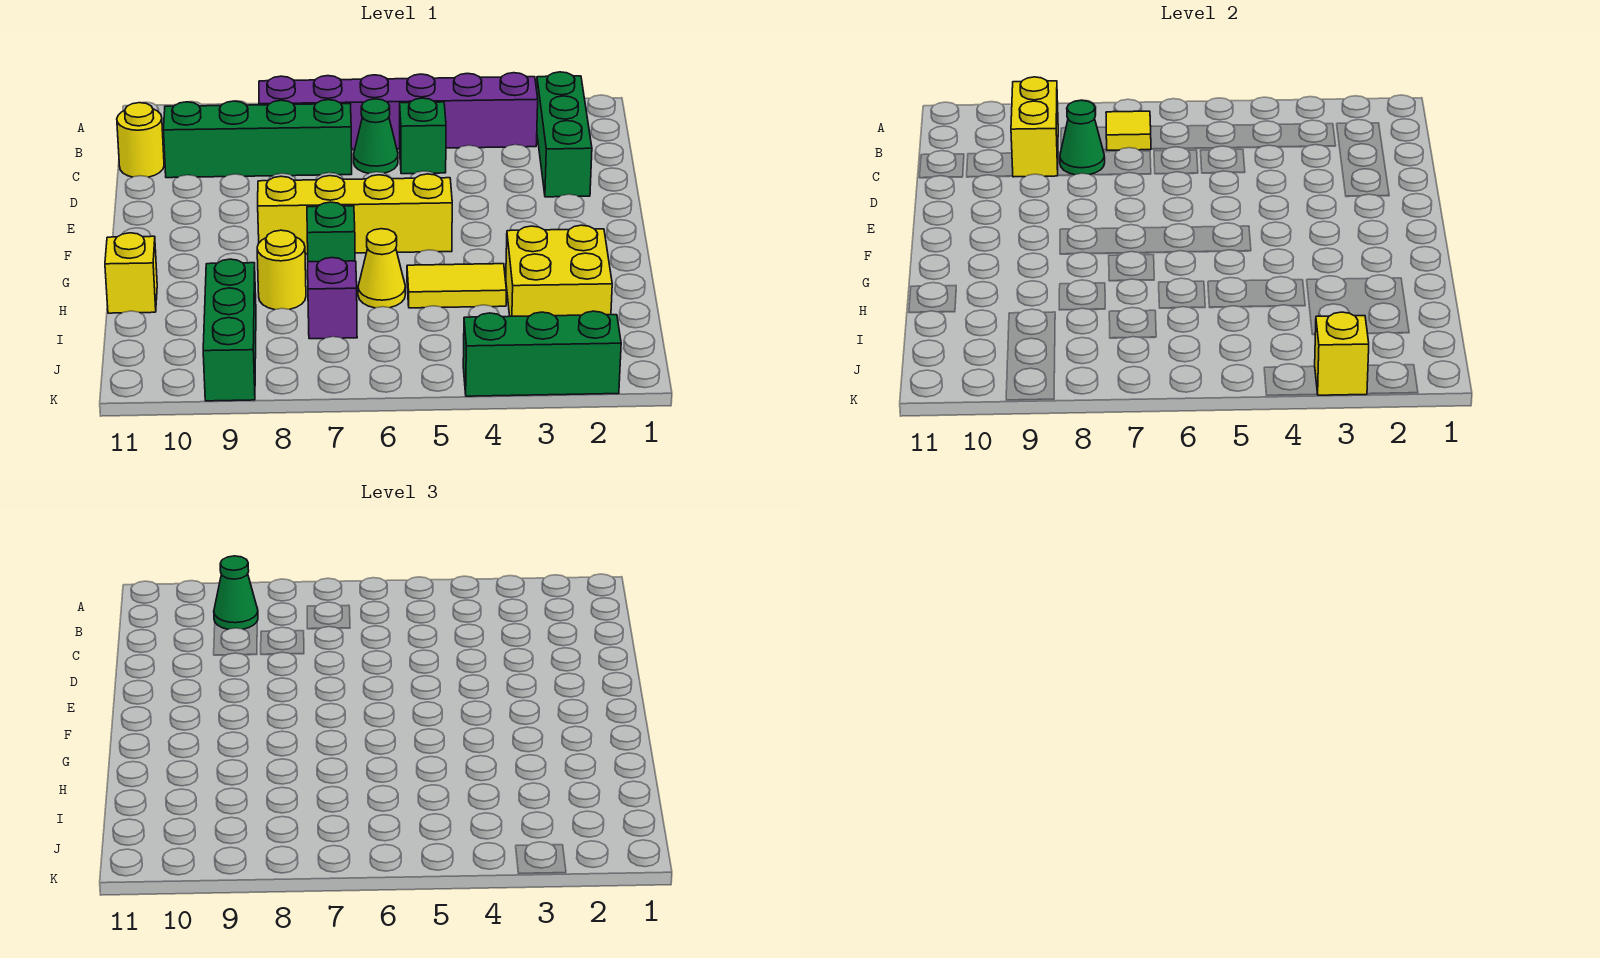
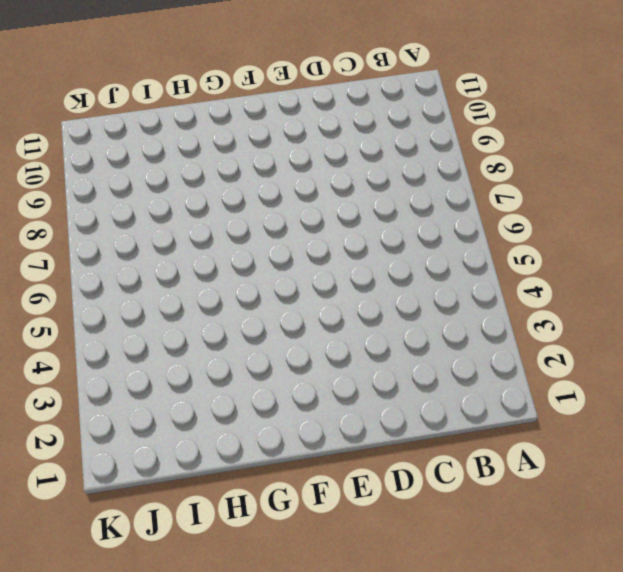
none -> green 1x3 brick [537,72,592,197]
none -> purple 1x6 brick [259,73,538,150]
none -> green 1x1 brick [400,98,446,174]

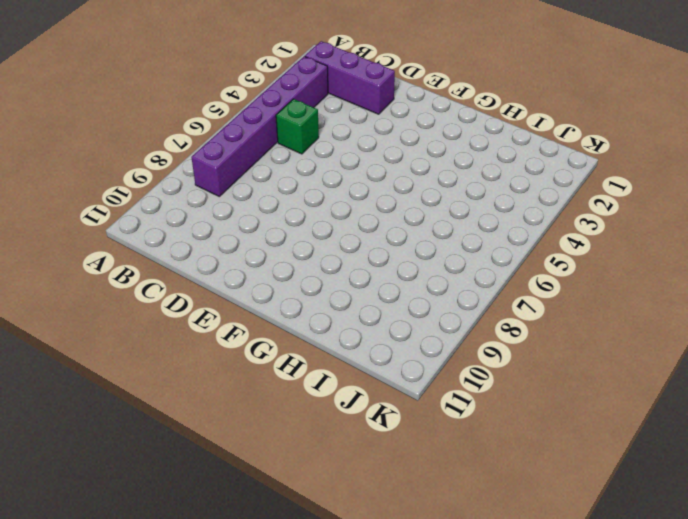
purple 1x3 brick [305,41,395,114] -> green 1x3 brick [537,72,592,197]
none -> green 1x1 cone [354,99,398,173]
none -> green 1x4 brick [163,100,352,178]
none -> yellow 1x1 round brick [117,103,164,177]

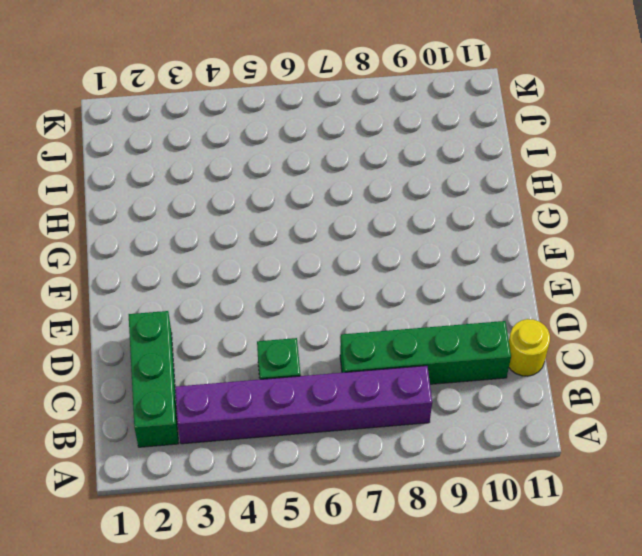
none -> green 1x1 cone [354,99,398,173]
none -> yellow 1x4 brick [258,174,452,254]
none -> green 1x1 brick [307,202,355,262]

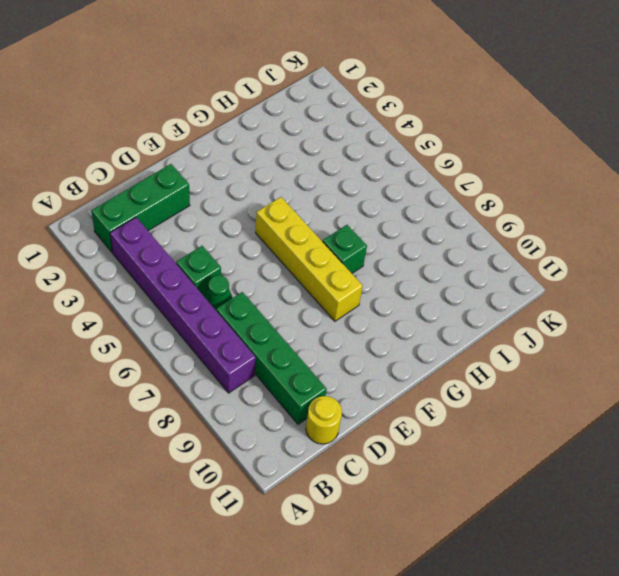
none -> yellow 2x2 brick [506,225,612,316]
none -> yellow 1x2 tile [407,264,506,308]
none -> yellow 1x1 cone [358,229,405,308]

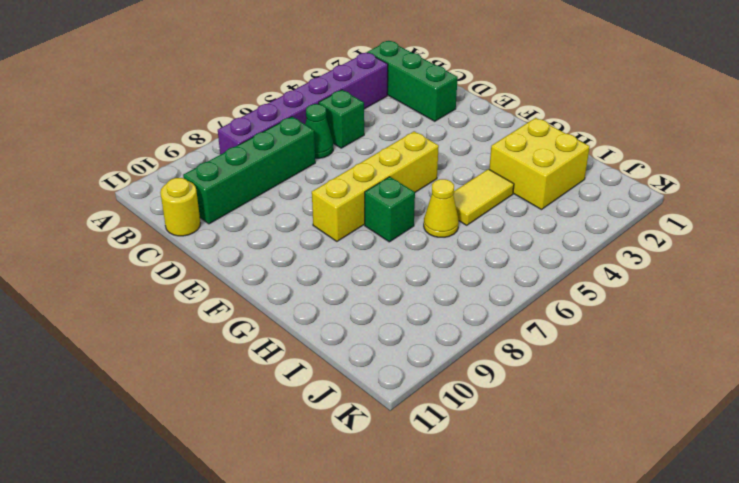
none -> yellow 1x1 round brick [257,230,306,310]
none -> yellow 1x1 brick [105,233,157,313]
none -> purple 1x1 brick [308,258,357,339]

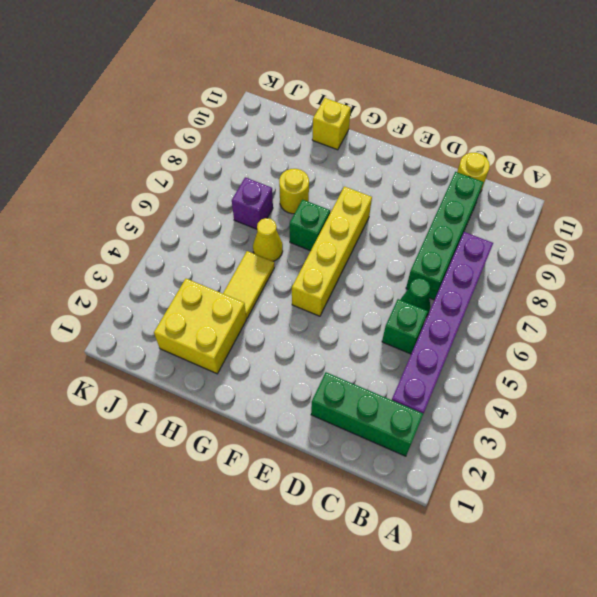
none -> green 1x3 brick [203,259,256,401]
none -> green 1x3 brick [463,311,621,396]
none -> yellow 1x1 tile [1106,111,1151,150]

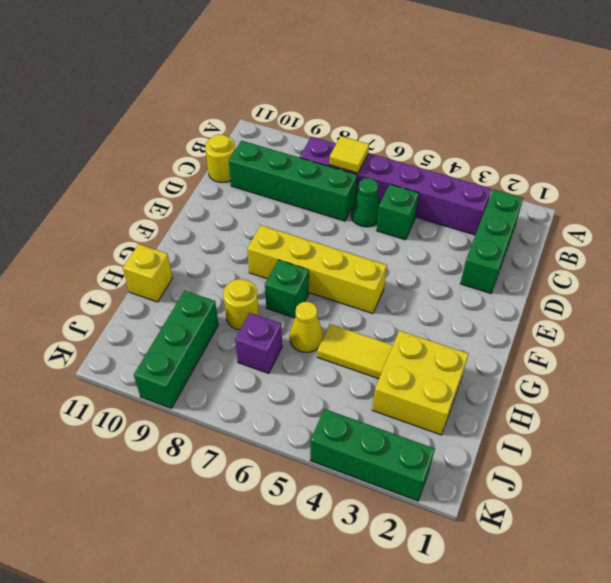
none -> yellow 1x2 brick [1011,77,1058,177]
none -> green 1x1 cone [1060,100,1105,175]
none -> yellow 1x1 brick [1315,312,1369,395]

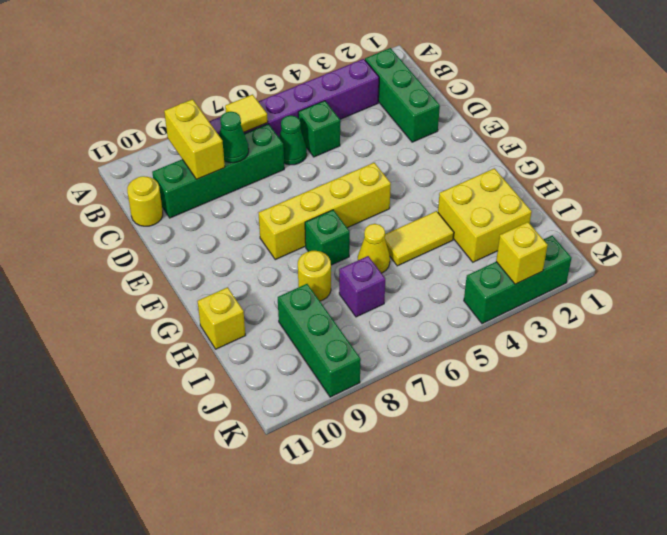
none -> green 1x1 cone [214,556,258,629]

